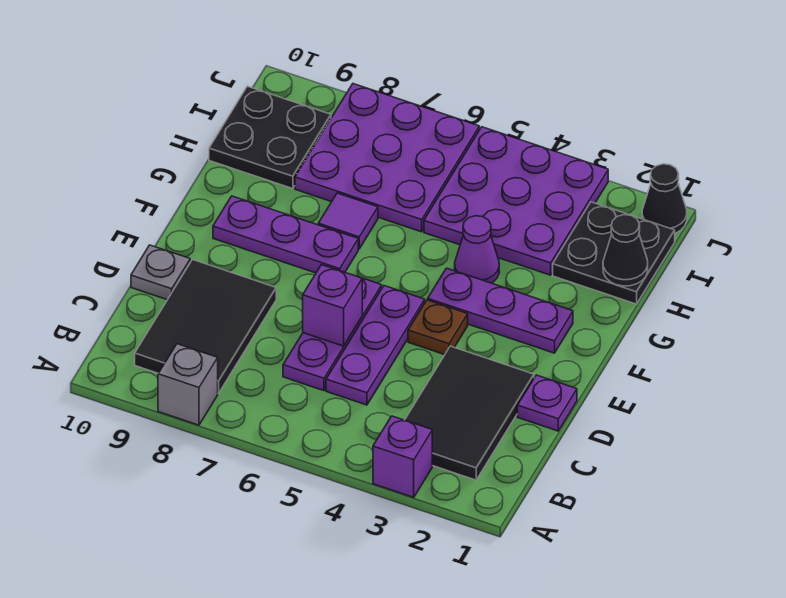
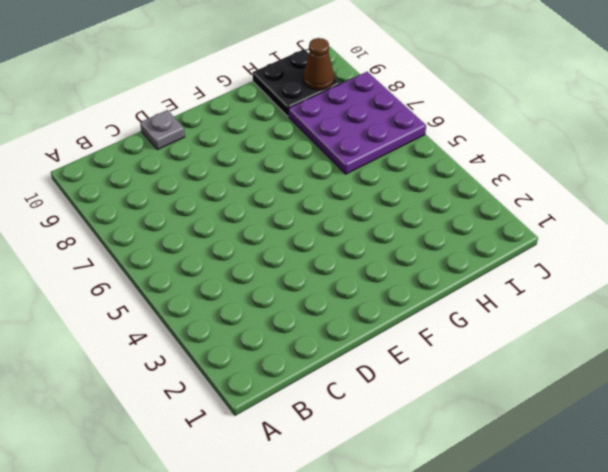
brown 1x1 cone [303,38,334,90] -> none
none -> purple 1x1 brick [373,416,432,497]
none -> grey 1x1 brick [158,344,218,425]
none -> black 2x3 tile [405,346,534,480]

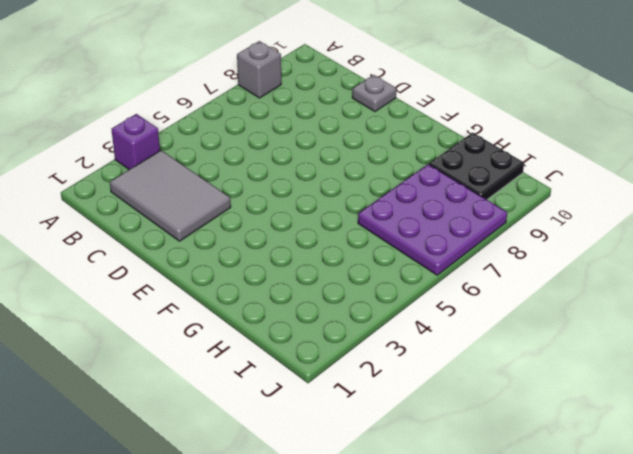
grey 2x3 tile [110,150,231,241] -> black 2x3 tile [405,346,534,480]
none -> black 2x3 tile [135,260,276,393]
none -> purple 1x3 plate [326,286,425,405]
none -> purple 1x3 plate [283,278,382,391]

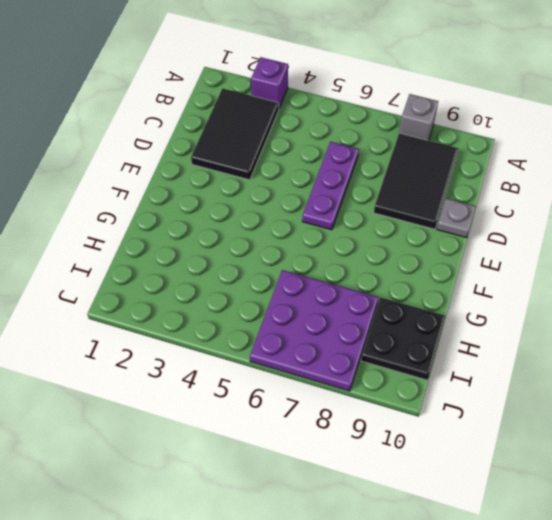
none -> purple 1x3 plate [326,286,425,405]
none -> purple 1x1 plate [517,375,577,431]
none -> brown 1x1 plate [408,300,468,355]

